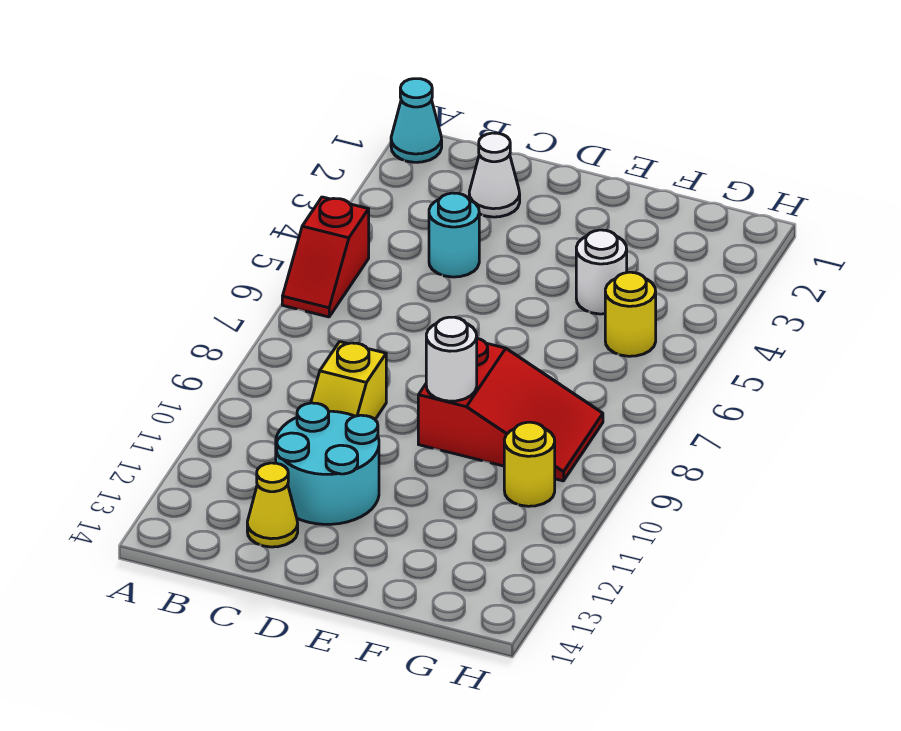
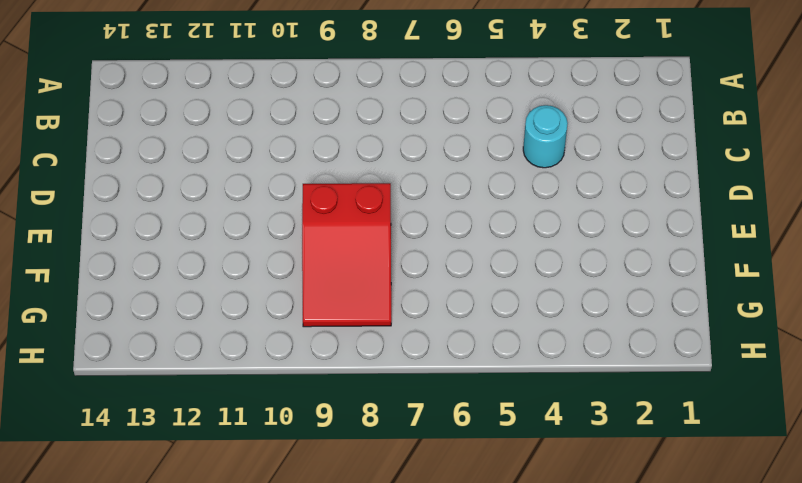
none -> cyan 1x1 cone [391,79,442,162]
none -> red 1x2 slope [282,197,369,317]
none -> white 1x1 cone [469,133,520,217]

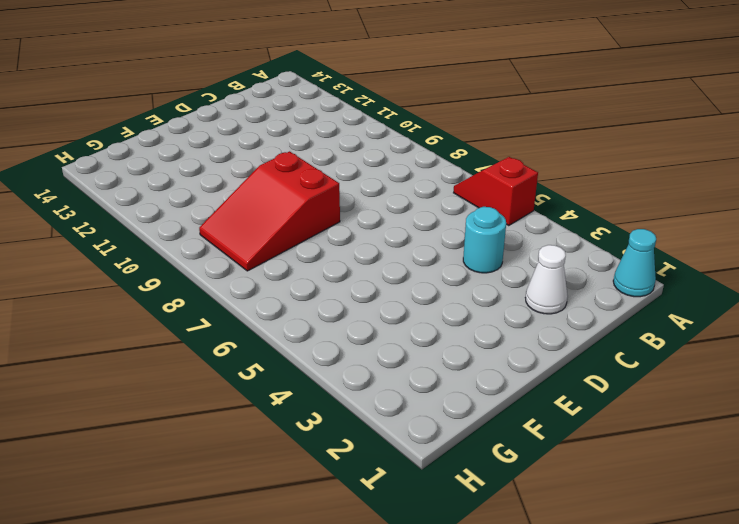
none -> yellow 1x2 slope [311,342,386,419]
none -> cyan 2x2 round brick [276,403,379,524]
none -> yellow 1x1 cone [247,463,298,547]

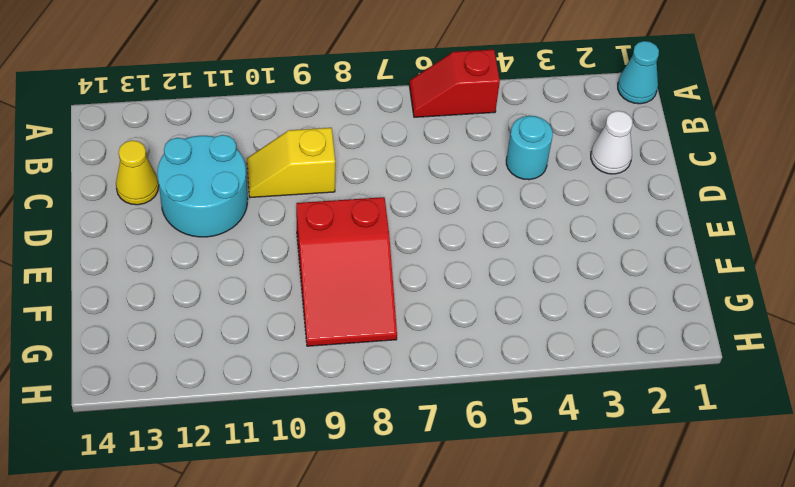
none -> white 1x1 round brick [576,230,627,314]
none -> yellow 1x1 round brick [605,272,656,356]
none -> yellow 1x1 round brick [504,422,555,506]

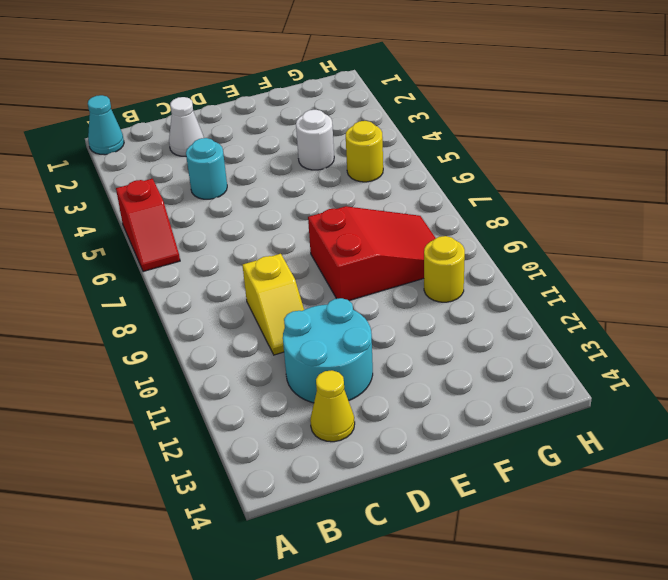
none -> white 1x1 round brick [426,317,477,401]

